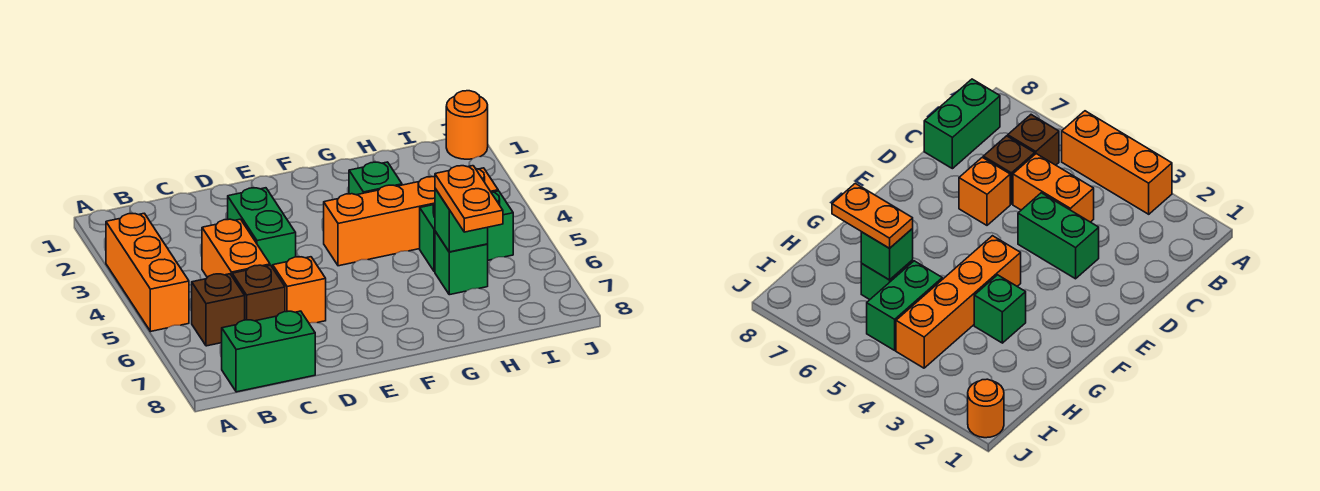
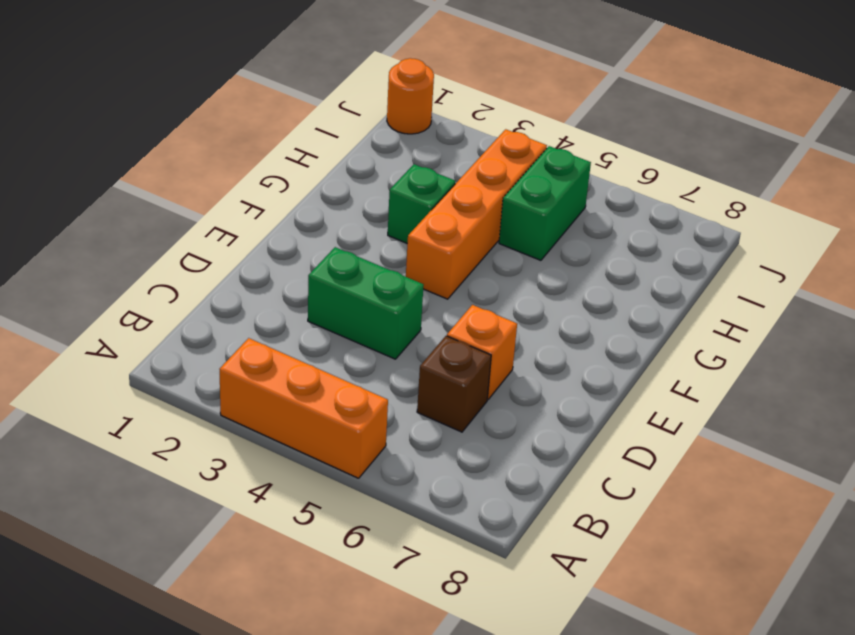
none -> brown 1x1 brick [192,274,245,346]
none -> green 1x2 brick [222,311,315,392]
none -> orange 1x2 brick [202,219,270,277]

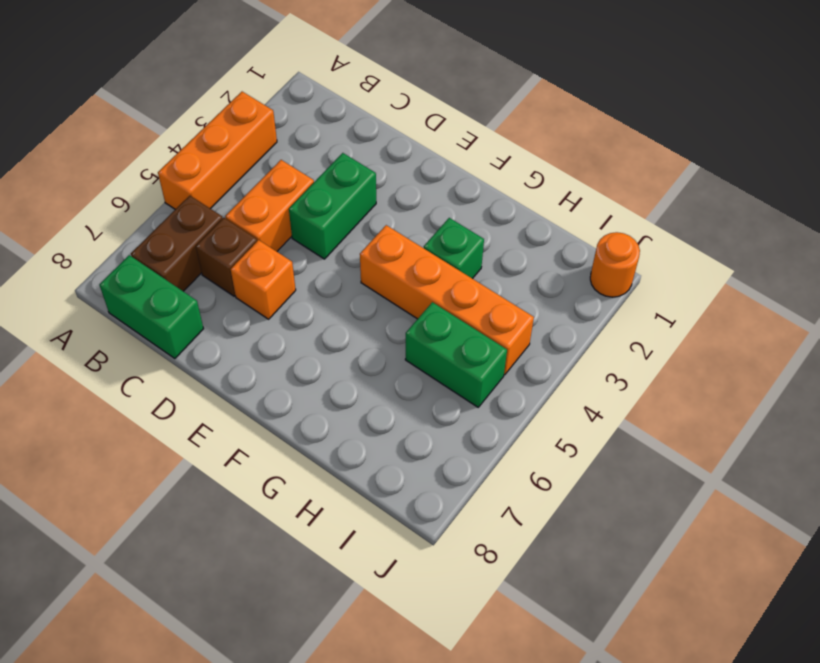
brown 1x2 brick [131,196,223,291] -> brown 1x1 brick [192,274,245,346]
none -> green 1x1 brick [435,231,488,295]
none -> green 1x1 brick [435,189,488,252]
none -> orange 1x2 plate [435,166,503,232]

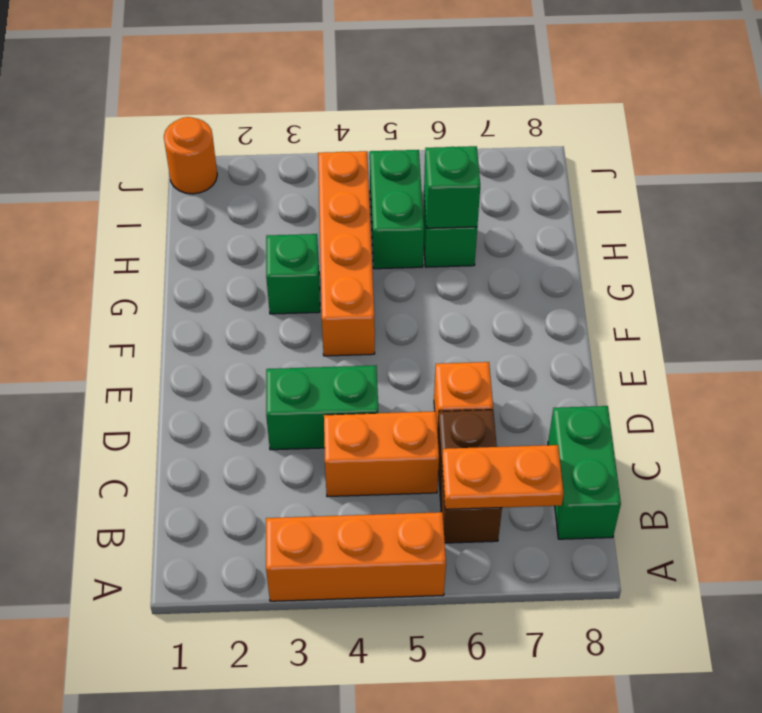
orange 1x2 plate [442,445,564,509] -> orange 1x2 plate moved to [435,166,503,232]

